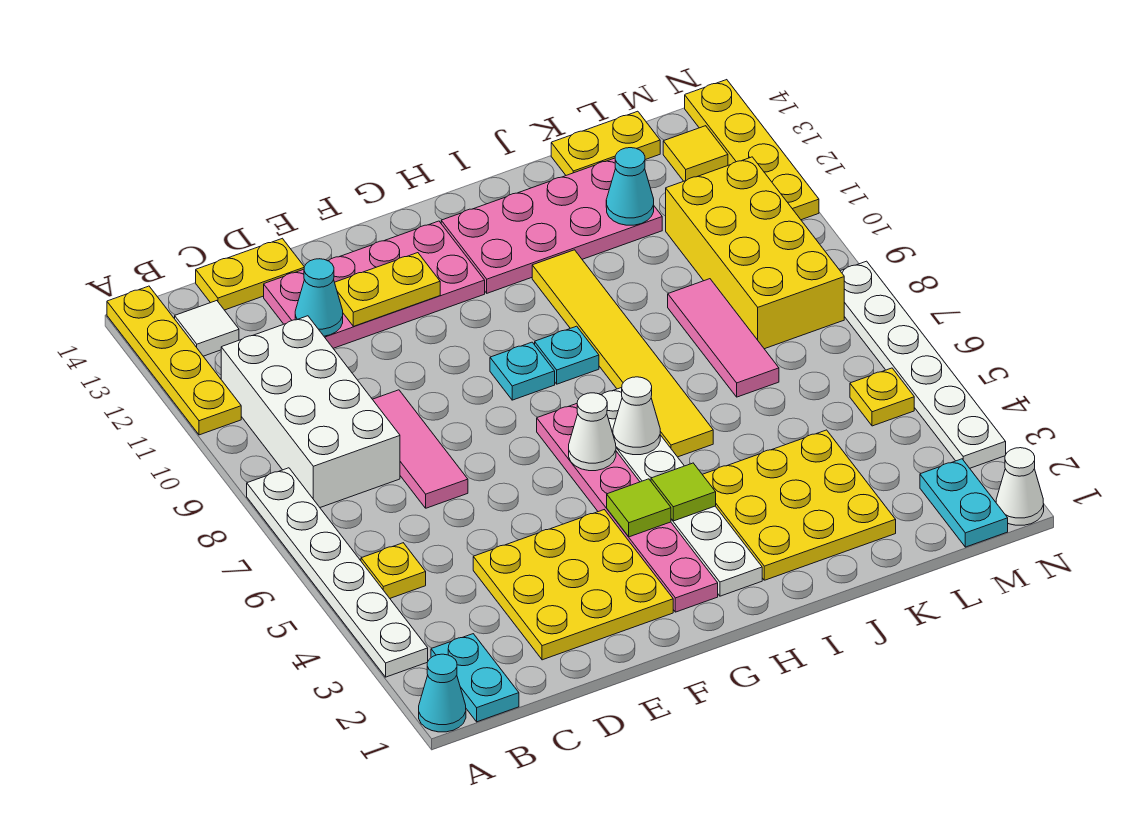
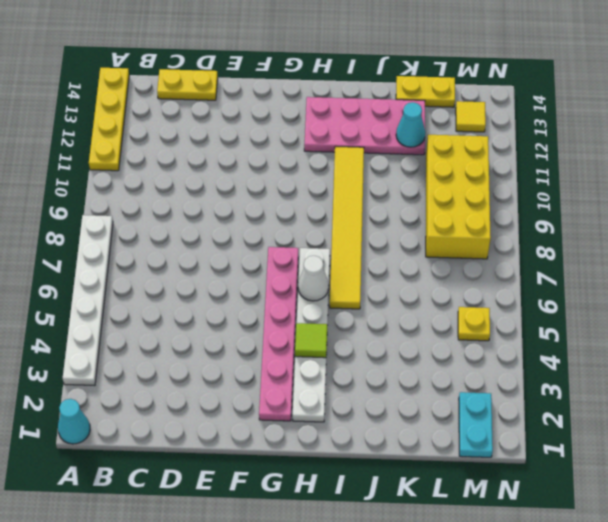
none -> cyan 1x2 plate [431,634,519,722]
none -> yellow 1x1 plate [361,543,426,598]
none -> white 2x4 brick [221,316,400,507]
none -> white 1x1 tile [175,301,239,356]

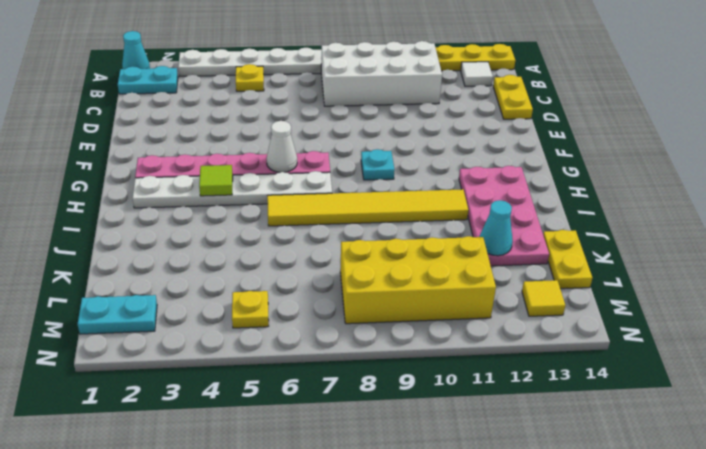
none -> yellow 3x3 plate [473,510,673,660]
none -> pink 1x3 tile [372,390,468,508]
none -> pink 2x4 plate [264,221,485,348]
none -> cyan 1x1 plate [535,326,599,384]

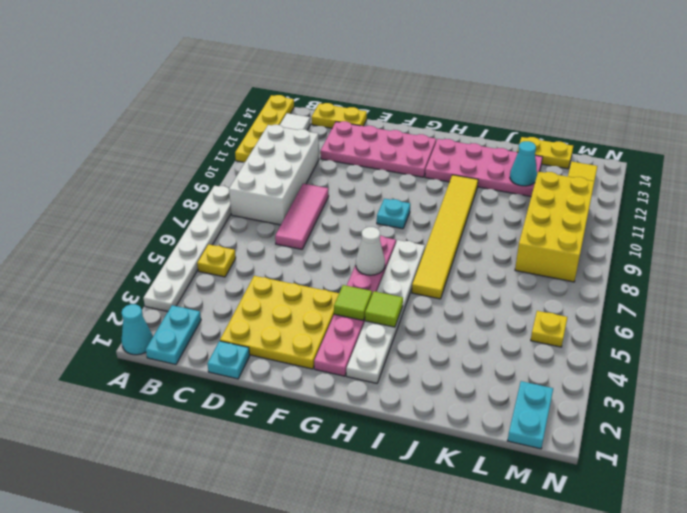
cyan 1x1 plate [207,341,250,379] -> cyan 1x1 plate moved to [535,326,599,384]
none -> yellow 3x3 plate [702,430,896,580]
none -> pink 1x3 tile [668,279,779,397]
none -> white 1x1 cone [996,448,1044,525]
none -> white 1x6 plate [841,261,1006,468]

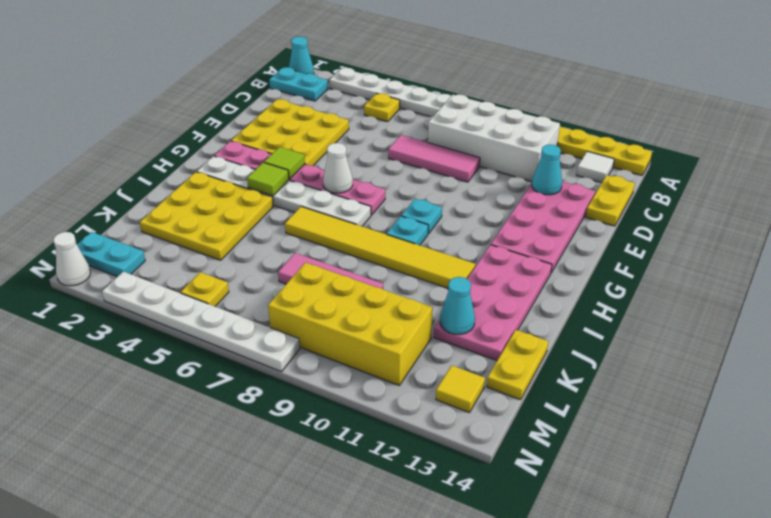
none -> yellow 1x4 plate [685,80,819,220]
none -> yellow 1x2 plate [335,253,440,326]
none -> white 1x1 cone [613,377,660,455]

